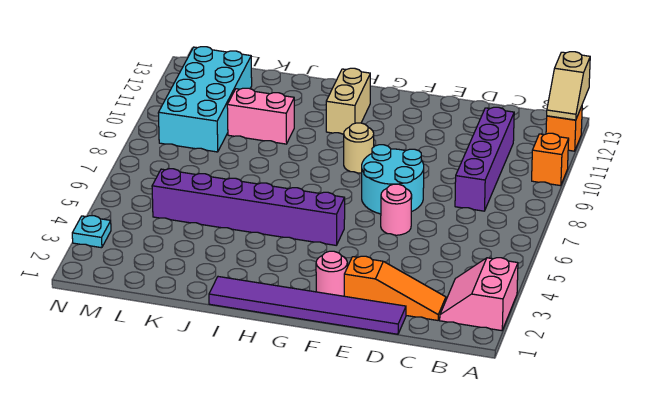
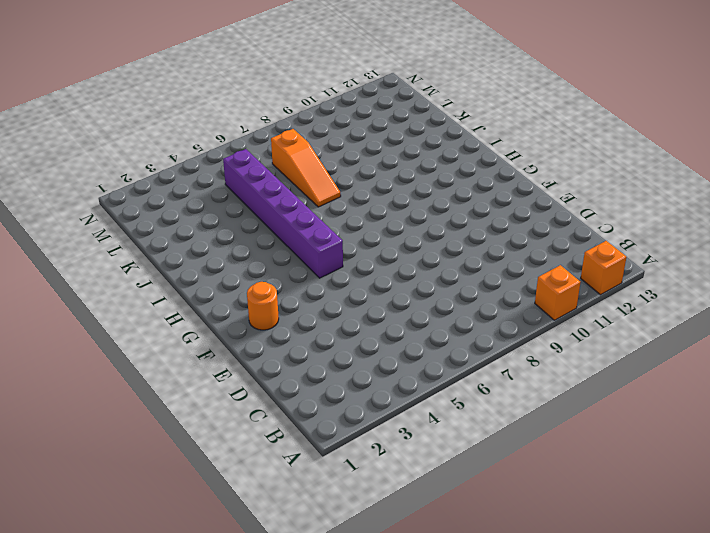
orange 1x1 round brick [247,282,279,330] -> pink 1x1 round brick [316,251,347,296]
orange 1x3 slope [271,129,341,207] -> orange 1x3 slope moved to [344,256,446,320]
none -> pink 2x2 slope [440,258,518,331]
none -> purple 1x4 brick [455,107,514,211]
none -> purple 1x6 tile [209,277,406,334]

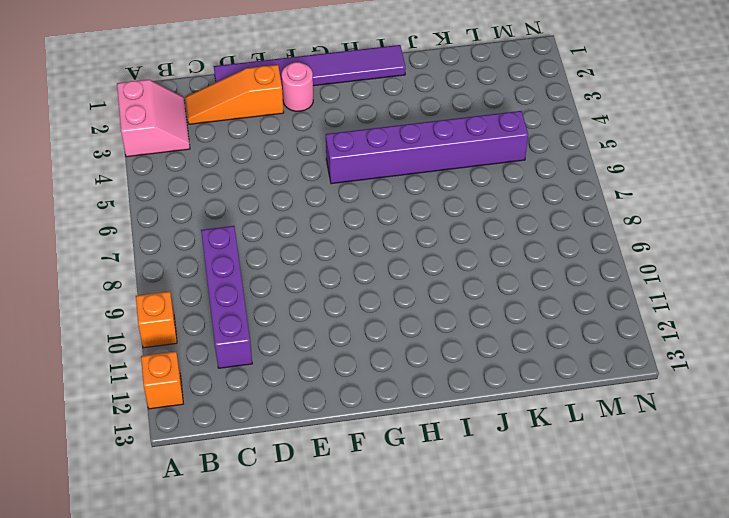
none -> pink 1x1 round brick [381,184,412,235]
none -> cyan 2x2 round brick [362,145,424,214]
none -> tan 1x1 round brick [344,123,374,173]

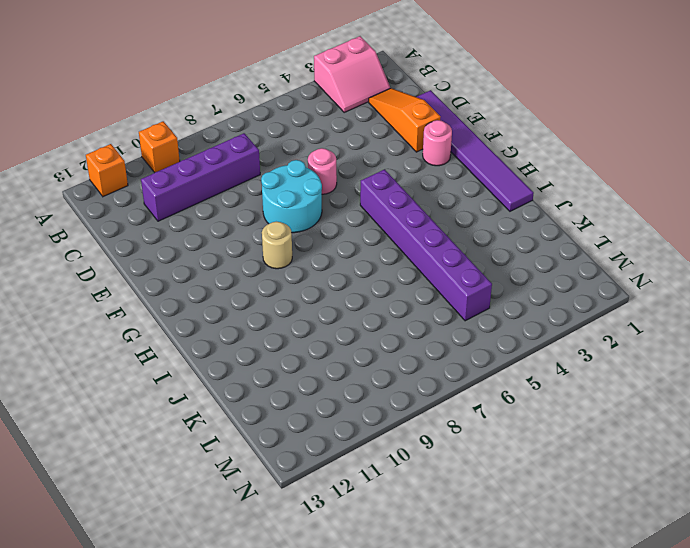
none -> tan 1x2 brick [326,68,370,135]
none -> pink 1x2 brick [227,88,294,144]
none -> cyan 2x4 brick [158,47,252,152]

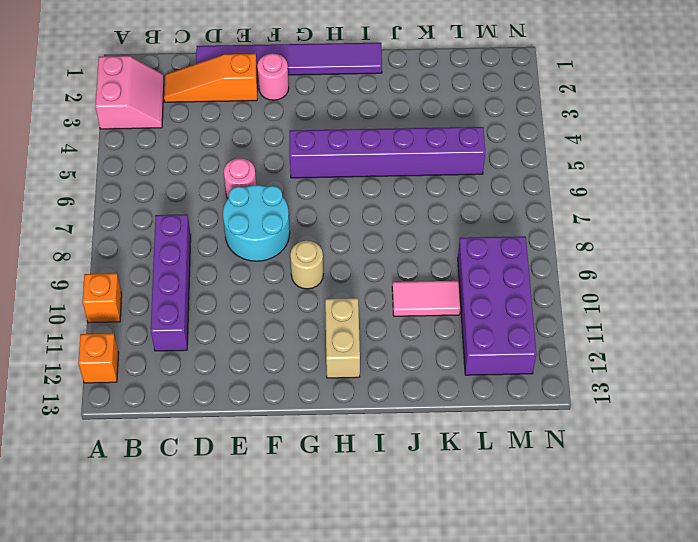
pink 1x2 tile [392,281,460,316] -> pink 1x2 brick [227,88,294,144]
purple 2x4 brick [458,236,536,375] -> cyan 2x4 brick [158,47,252,152]
none -> cyan 1x1 plate [72,216,111,248]
none -> tan 1x2 slope [547,52,590,120]

